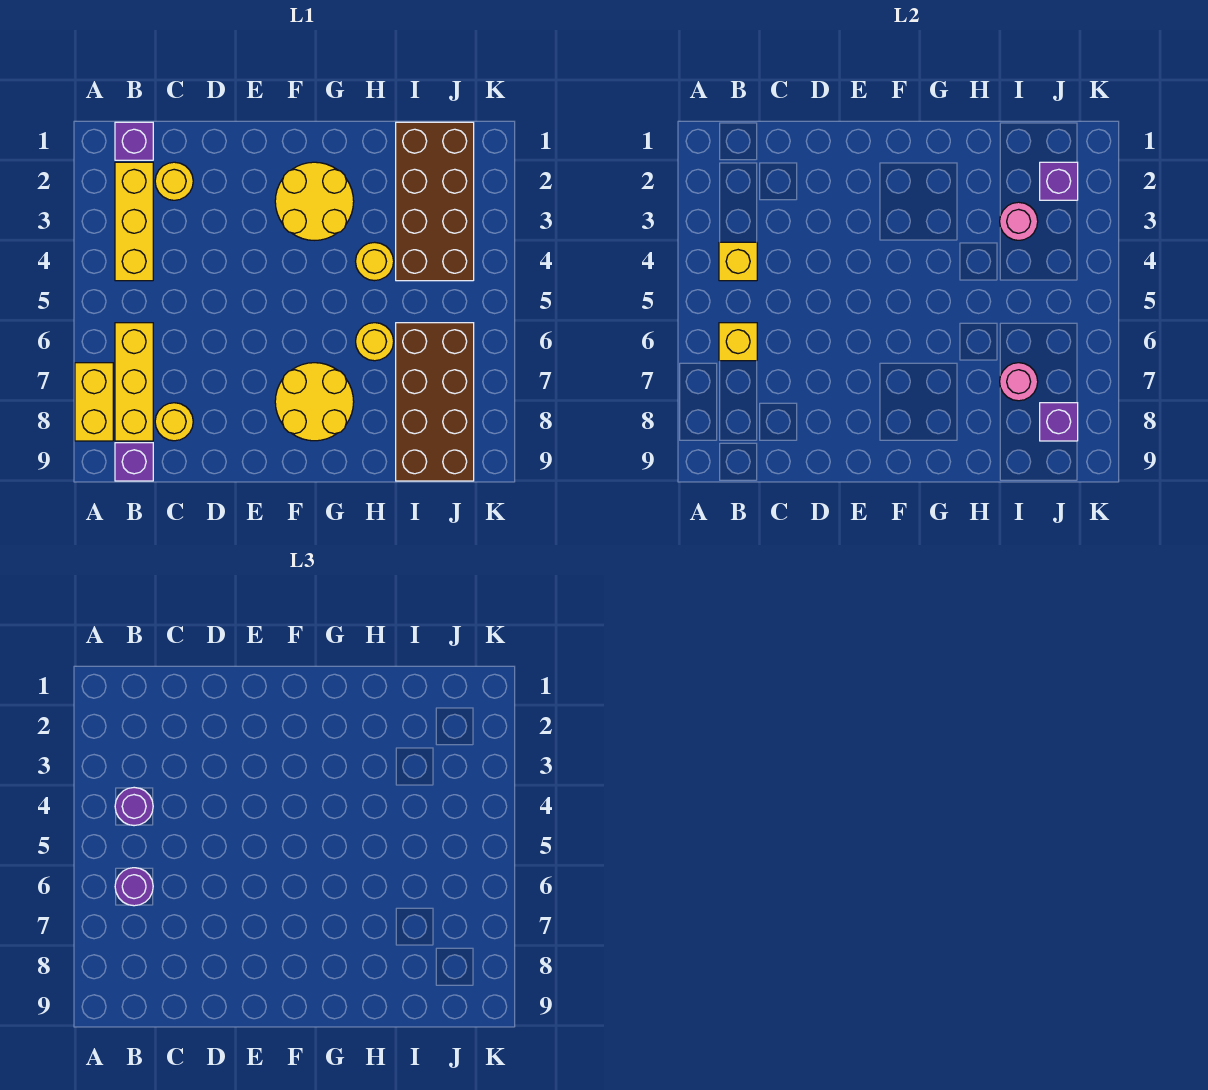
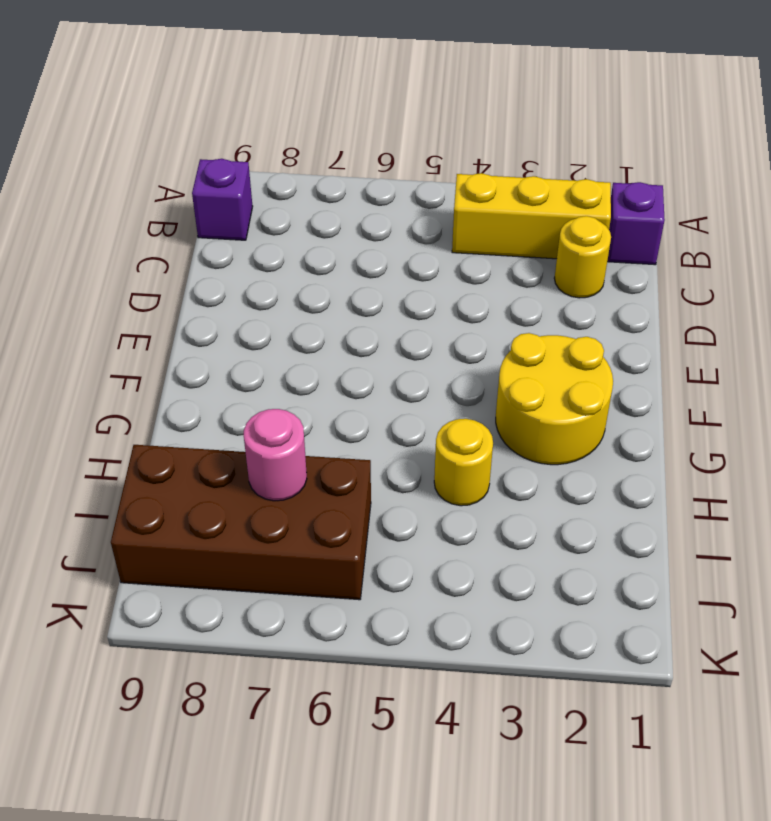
none -> yellow 1x2 brick [75,363,113,441]
none -> yellow 1x3 brick [115,323,153,441]
none -> yellow 1x1 round brick [155,403,193,441]

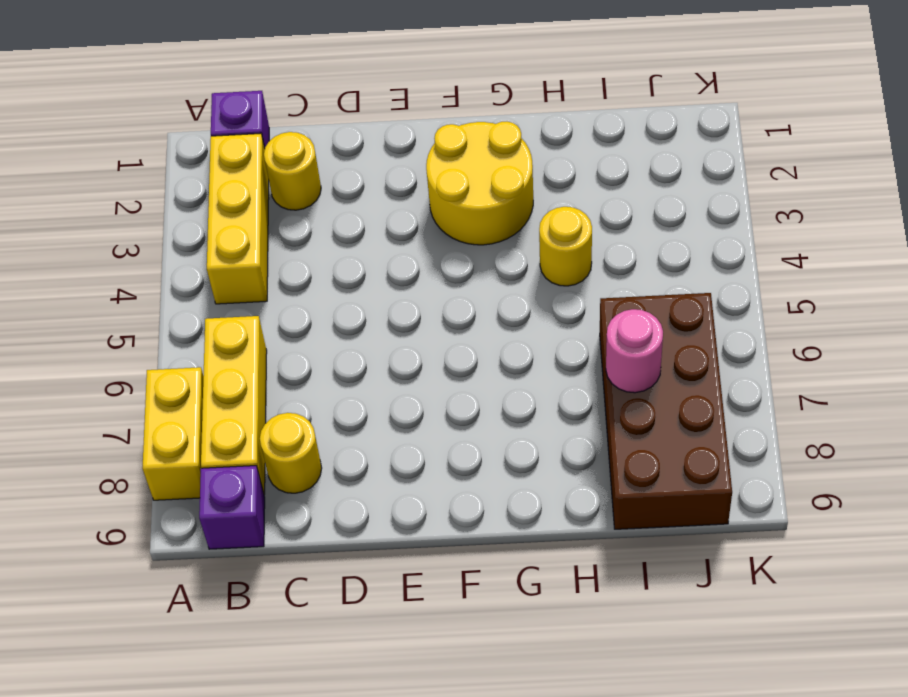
none -> yellow 2x2 round brick [275,363,354,441]
none -> yellow 1x1 round brick [356,323,394,361]
none -> brown 2x4 brick [396,122,474,281]

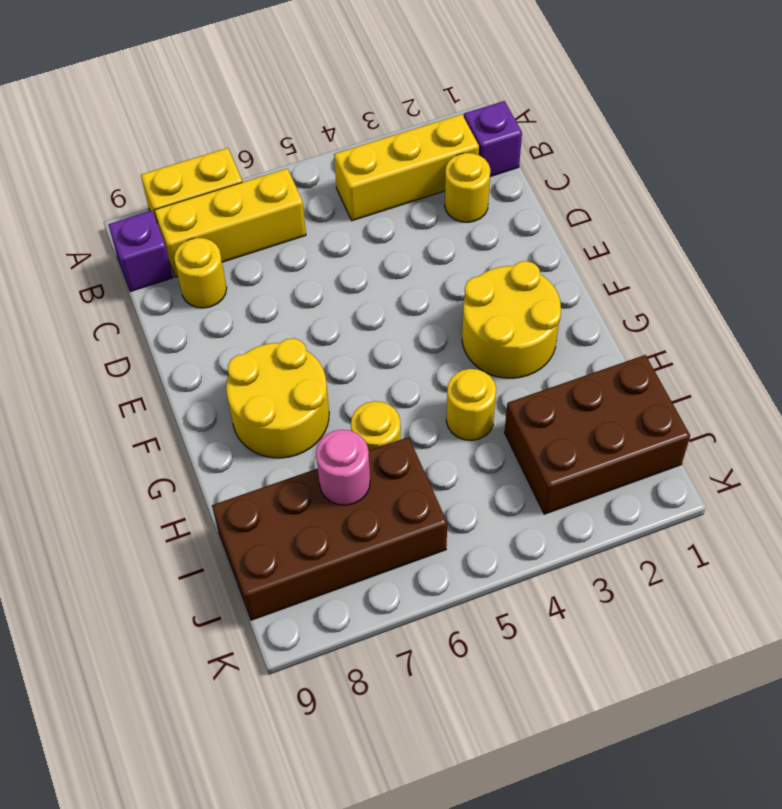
brown 2x3 brick [504,355,690,514] -> brown 2x4 brick [396,122,474,281]
none -> yellow 1x1 brick [719,242,757,281]
none -> yellow 1x1 brick [719,323,757,361]
none -> pink 1x1 round brick [1000,202,1038,240]

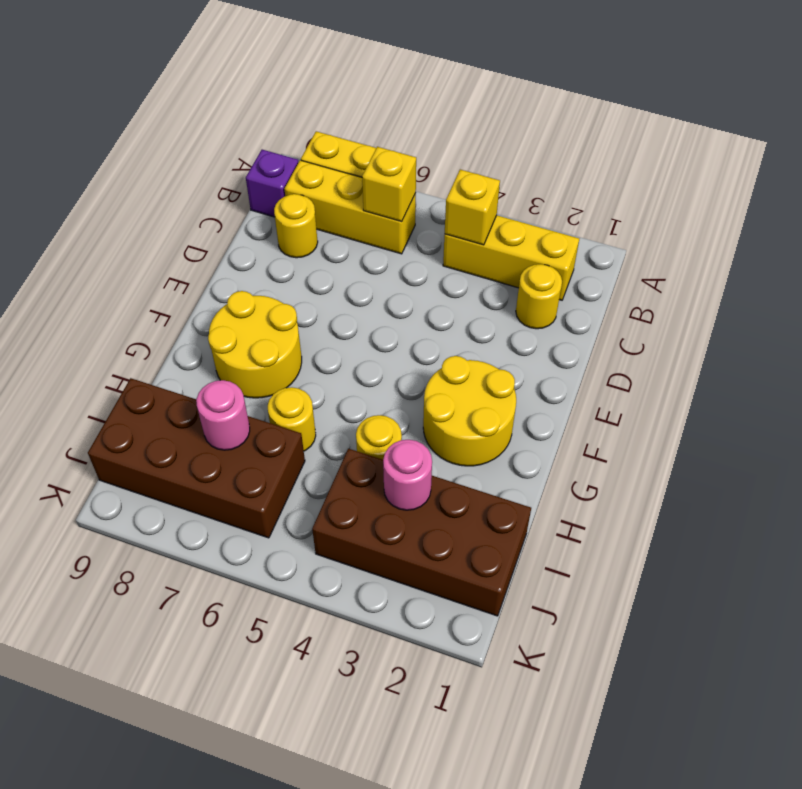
none -> purple 1x1 brick [115,122,153,160]
none -> purple 1x1 brick [1040,162,1078,200]
none -> purple 1x1 brick [1040,403,1078,441]

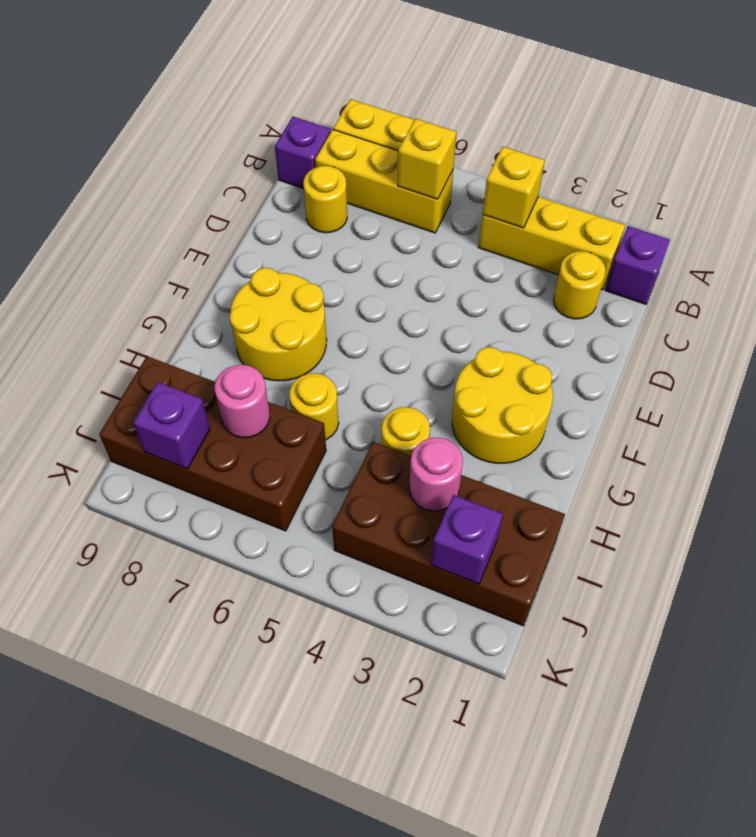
none -> purple 1x1 round brick [115,787,153,826]
none -> purple 1x1 round brick [115,868,153,906]

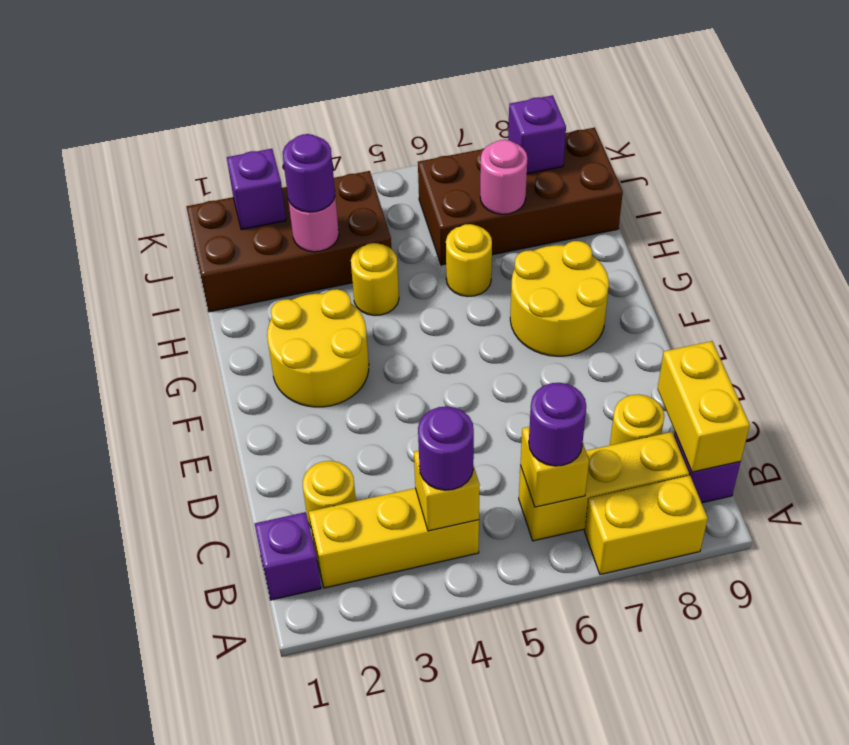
yellow 1x2 brick [658,341,750,472] -> none
purple 1x1 round brick [283,134,335,212] -> none

